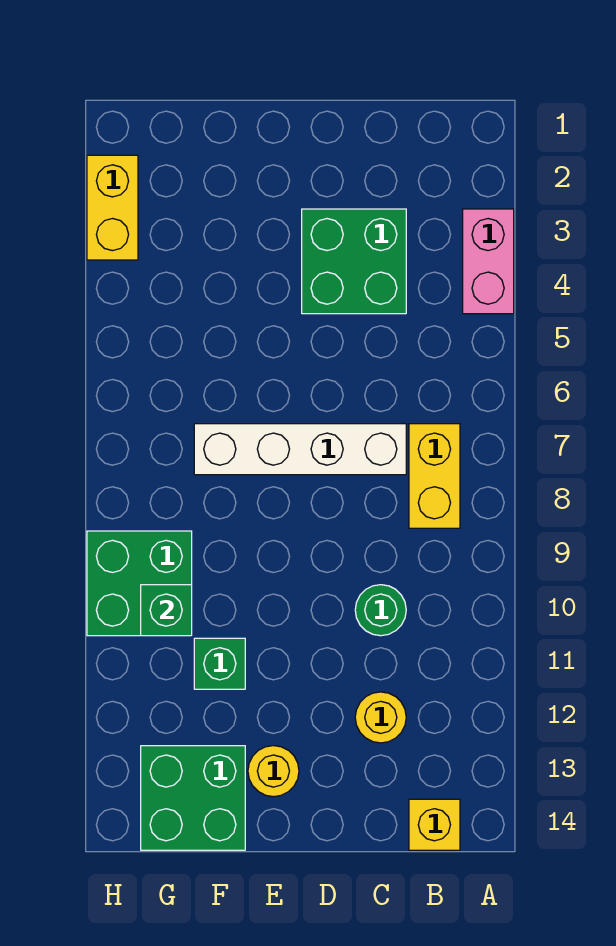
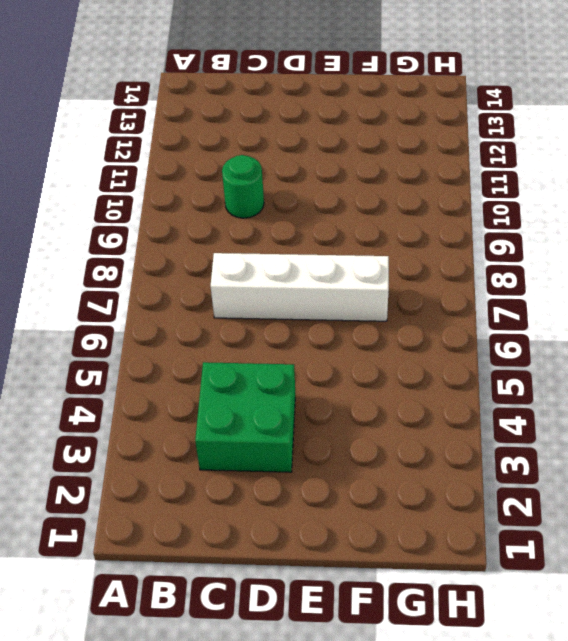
none -> pink 1x2 brick [463,209,514,314]
none -> yellow 1x2 brick [409,424,460,528]
none -> yellow 1x1 brick [409,799,460,850]

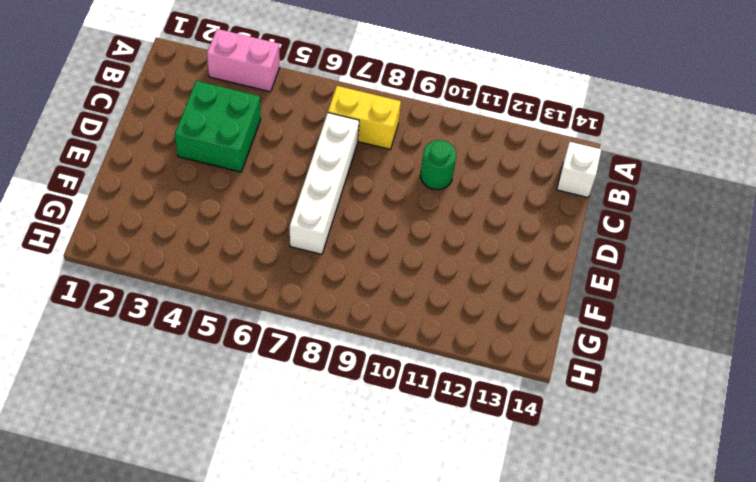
white 1x1 brick [557,142,601,197] -> yellow 1x1 brick [409,799,460,850]
none -> yellow 1x1 round brick [355,692,406,743]
none -> yellow 1x1 round brick [248,746,299,797]
none -> green 1x1 brick [194,638,245,689]

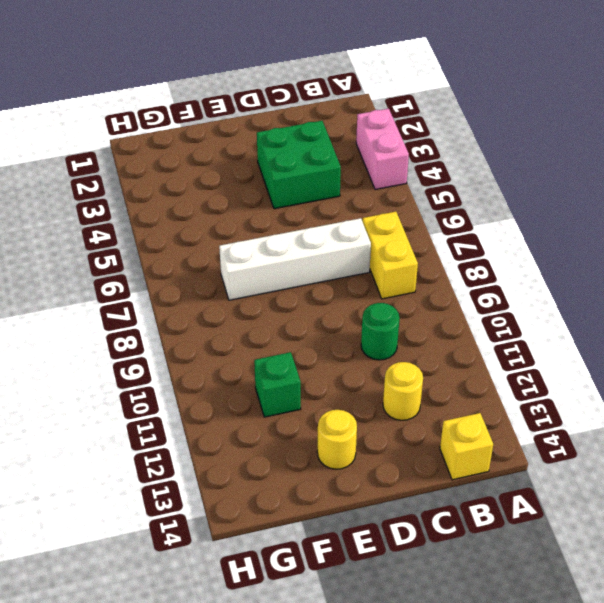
none -> green 2x2 brick [141,746,245,850]
none -> green 2x2 brick [87,531,192,636]
none -> yellow 1x2 brick [87,155,138,260]

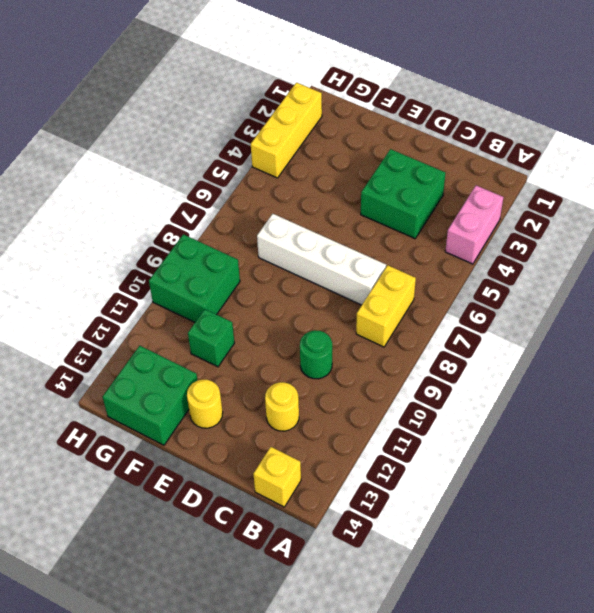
yellow 1x3 brick [251,83,322,178] -> yellow 1x2 brick [87,155,138,260]
none -> green 1x1 brick [141,585,192,636]

